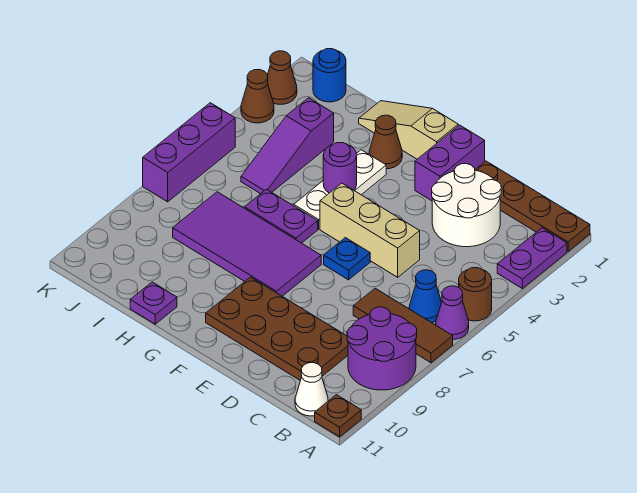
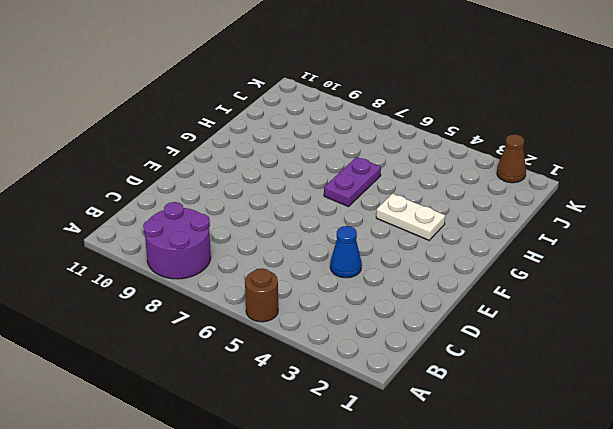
blue 1x1 cone [330,226,362,278] -> blue 1x1 cone moved to [409,270,442,323]
white 1x2 plate [376,193,445,240] -> white 1x3 plate [294,150,386,229]
none -> brown 1x4 plate [475,161,590,251]
none -> purple 1x2 plate [497,228,567,288]
none -> purple 1x1 cone [436,286,469,339]

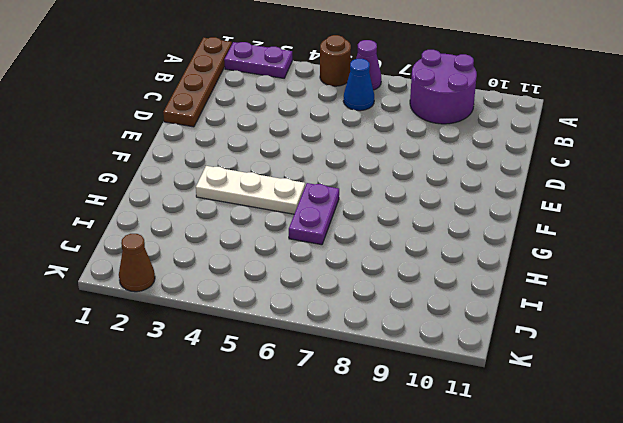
none -> brown 1x3 tile [353,288,453,363]
none -> brown 1x1 plate [315,395,361,437]
none -> white 1x1 cone [295,363,328,416]

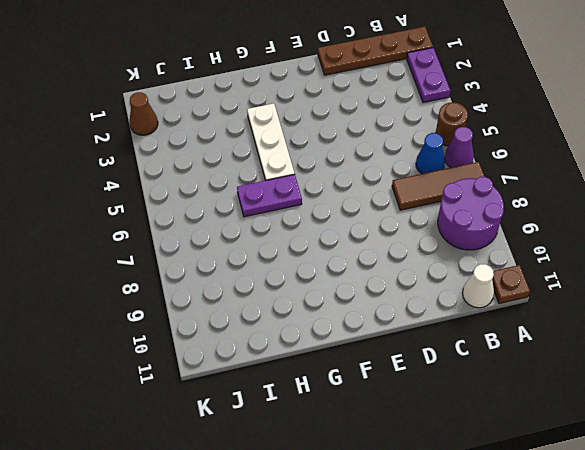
none -> white 2x2 round brick [432,164,501,247]
none -> brown 2x4 plate [206,277,348,380]
none -> tan 1x3 brick [320,183,420,277]

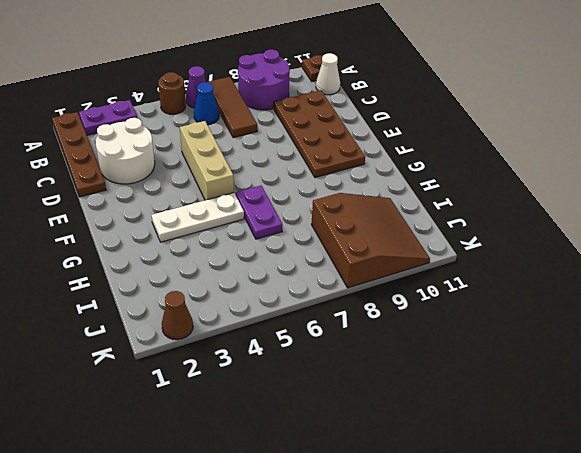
brown 3x3 slope [311,193,430,288] -> purple 2x4 tile [173,192,321,296]
none -> purple 1x2 brick [415,125,485,201]
none -> blue 1x1 plate [324,238,370,280]
none -> tan 1x3 slope [359,101,458,159]

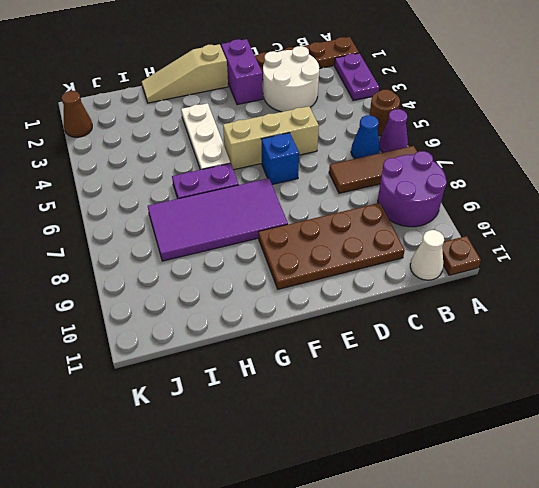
blue 1x1 brick [262,133,299,184] -> blue 1x1 plate [324,238,370,280]
none -> brown 1x1 cone [369,115,402,169]
none -> purple 1x1 plate [130,282,177,324]
none -> purple 1x3 slope [241,98,334,194]

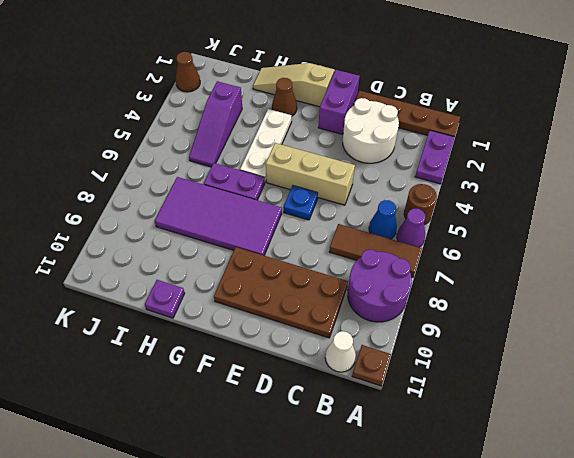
none -> blue 1x1 round brick [313,49,346,102]
none -> brown 1x1 cone [241,70,274,123]
none -> purple 1x3 brick [143,103,235,202]

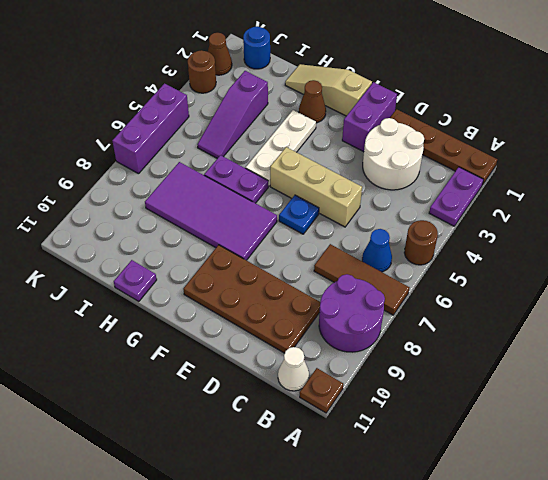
brown 1x1 round brick [188,50,216,93] -> brown 1x1 cone [241,70,274,123]
none -> purple 1x1 cone [436,286,469,339]
none -> purple 1x1 round brick [323,143,357,193]

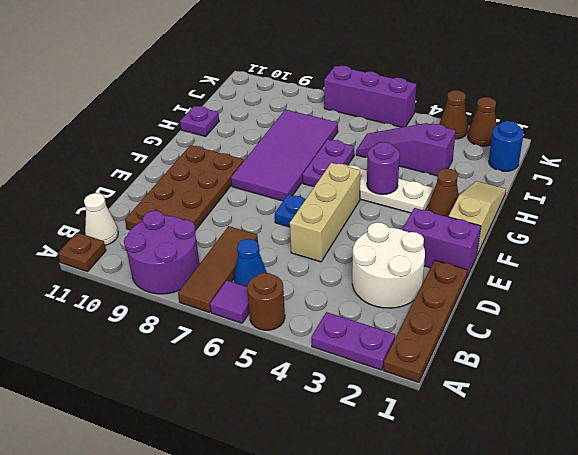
purple 1x1 tile [210,280,249,323] -> purple 1x1 cone [436,286,469,339]

